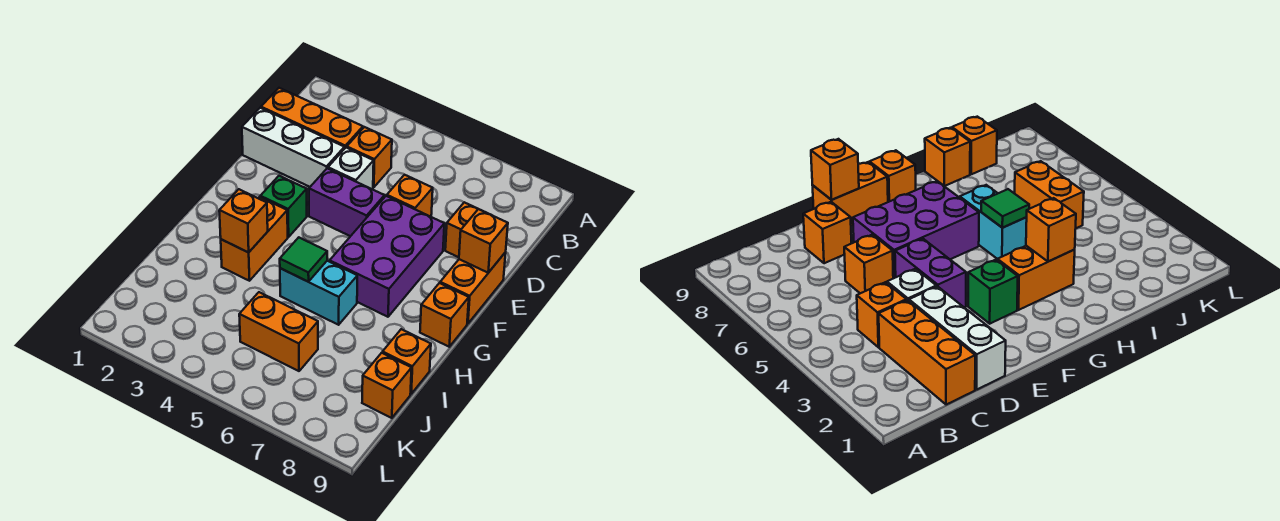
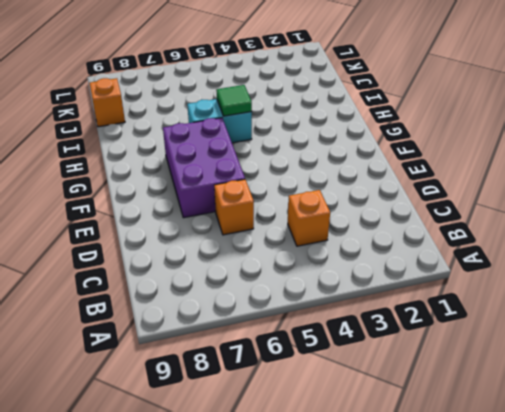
none -> orange 1x3 brick [261,88,363,149]
none -> white 1x3 brick [242,108,344,187]
none -> white 1x1 brick [328,148,374,189]

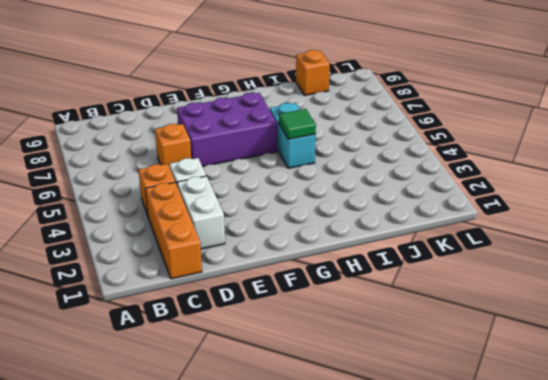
white 1x2 brick [177,176,225,249] -> white 1x3 brick [242,108,344,187]
none -> orange 1x1 brick [445,202,478,257]
none -> purple 1x2 brick [309,168,384,236]
none -> orange 1x2 brick [440,252,506,324]

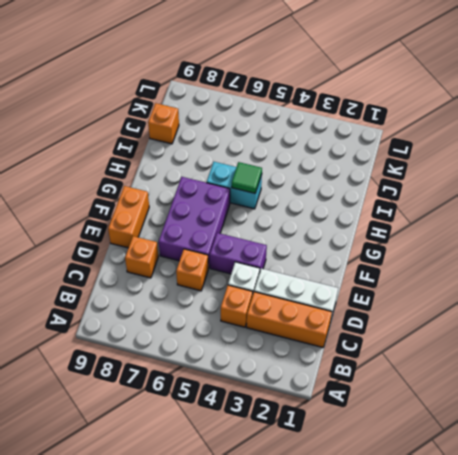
none -> green 1x1 brick [260,176,307,237]
none -> orange 1x2 brick [221,197,288,281]
none -> orange 1x1 brick [420,283,469,347]

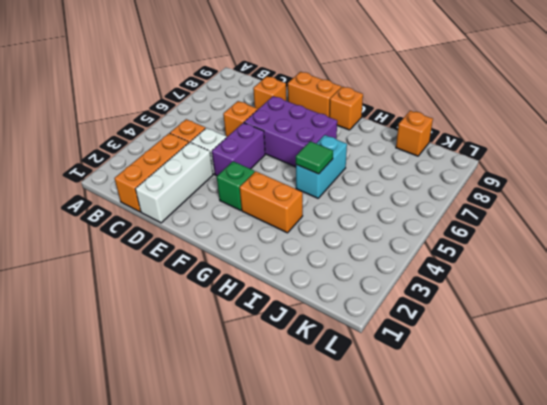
none -> orange 1x1 brick [383,329,431,394]
none -> orange 1x2 brick [239,292,318,371]
none -> orange 1x1 brick [459,209,508,273]

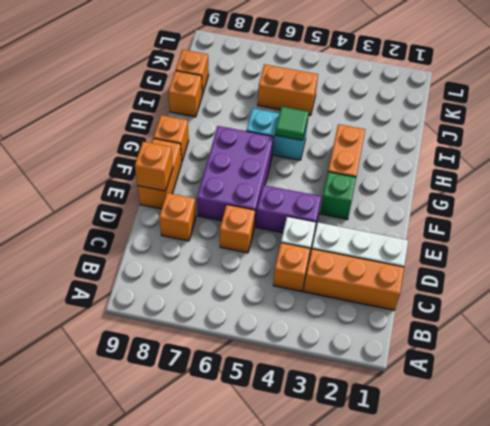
none -> orange 1x1 brick [219,189,268,252]

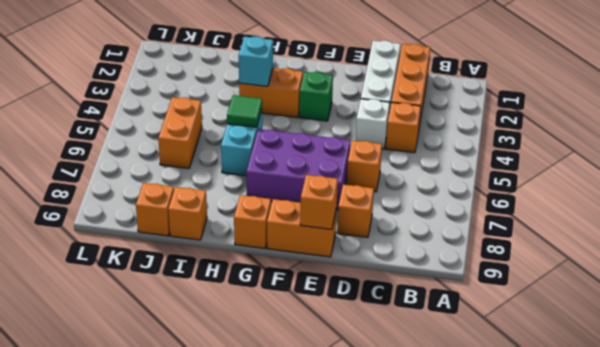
cyan 1x1 brick [239,36,273,86] -> orange 1x1 brick [219,189,268,252]
none -> purple 1x2 brick [309,168,384,236]

